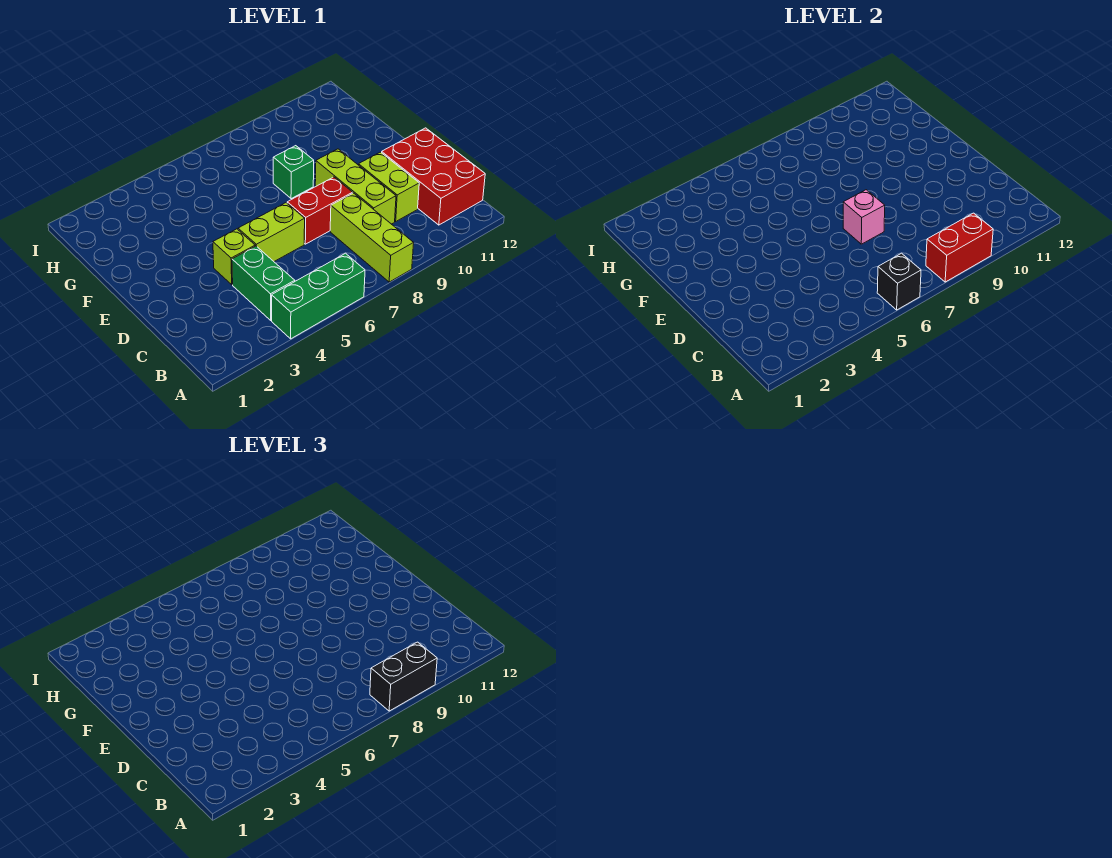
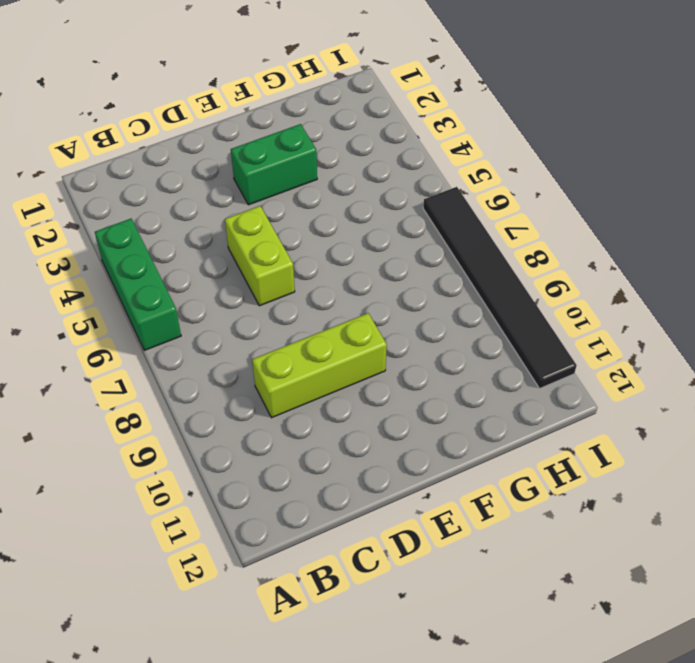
green 1x2 brick [231,124,317,205] -> green 1x2 brick moved to [232,246,295,320]
black 1x6 tile [423,187,577,388] -> none
none -> lime 1x3 brick [330,193,414,282]
none -> red 2x3 brick [382,128,485,225]
none -> lime 1x2 brick [358,152,419,221]

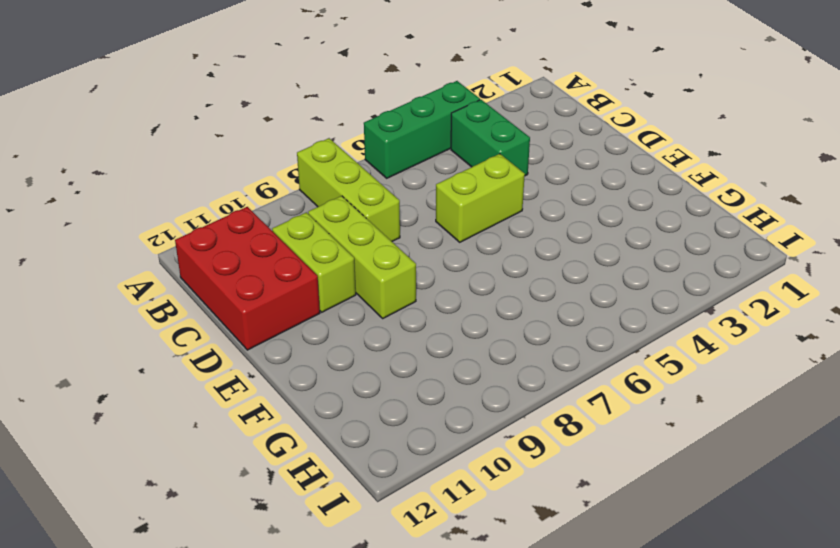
none -> lime 1x1 brick [213,229,255,285]
none -> red 1x2 brick [287,177,353,244]
none -> green 1x1 brick [273,146,314,199]

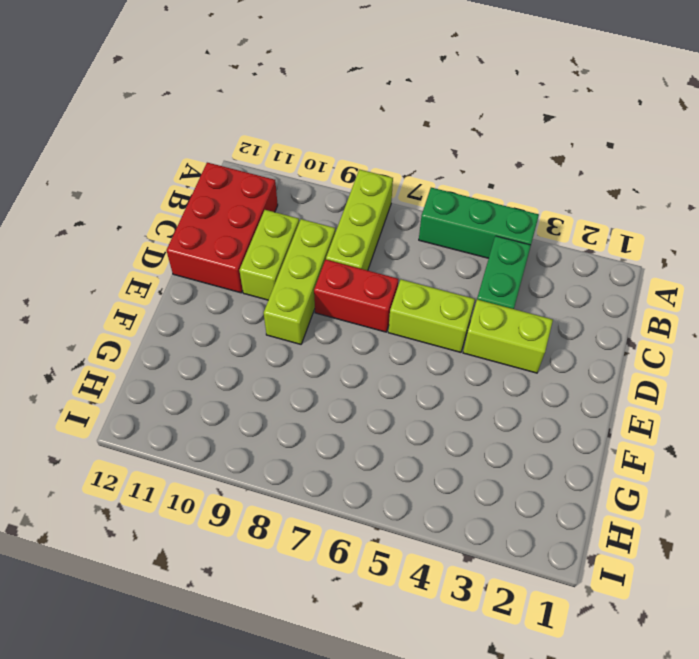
lime 1x2 brick [463,300,553,373] -> lime 1x1 brick [213,229,255,285]
none -> green 1x1 brick [273,146,314,199]
none -> black 1x1 brick [877,253,921,310]
none -> red 1x2 brick [926,213,993,282]

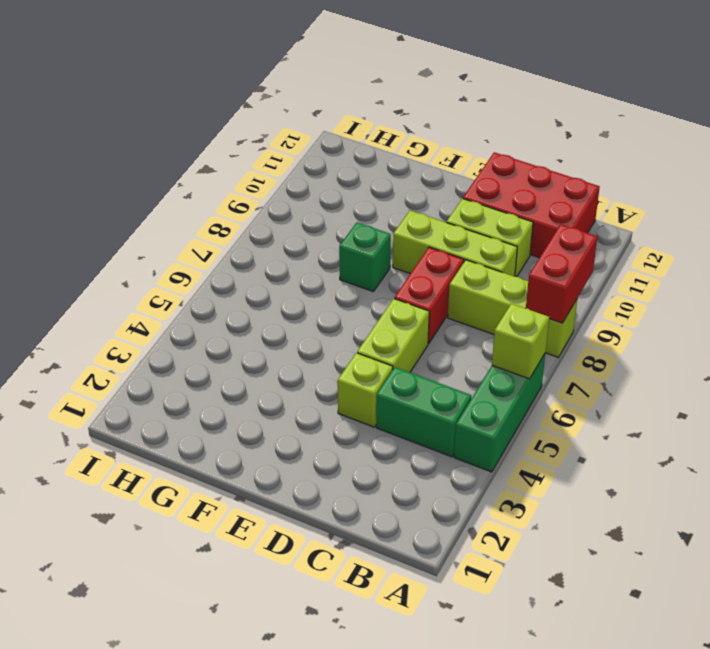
lime 1x1 brick [492,304,549,379] -> black 1x1 brick [877,253,921,310]
none -> pink 1x1 brick [843,190,885,244]
none -> black 1x2 brick [370,642,437,711]

